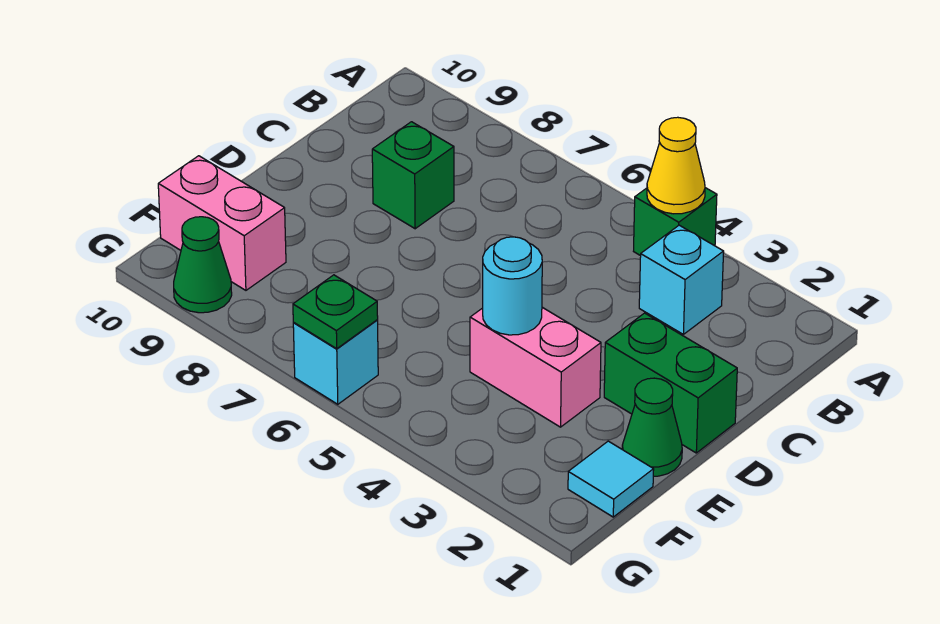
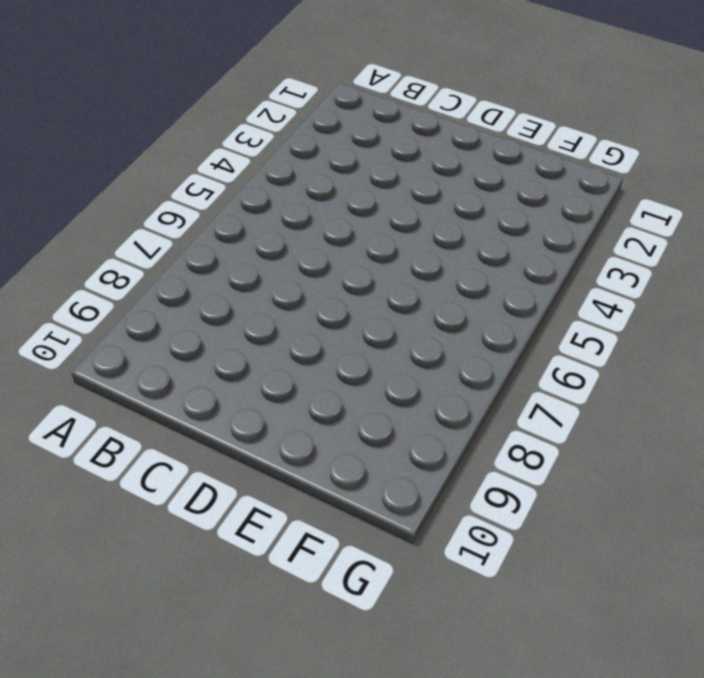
none -> green 1x1 brick [634,188,717,256]
none -> cyan 1x1 brick [639,225,724,334]
none -> green 1x1 brick [372,122,454,229]

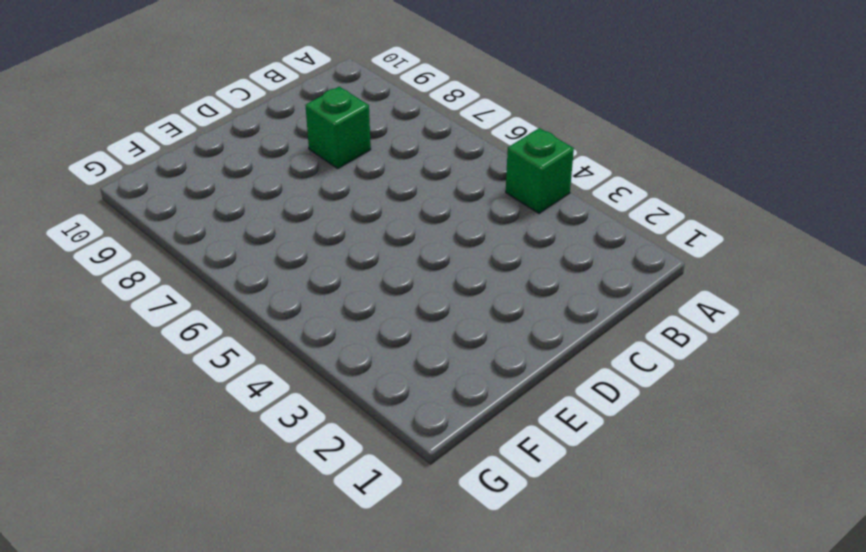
none -> cyan 1x1 brick [639,225,724,334]
none -> green 1x2 brick [604,313,737,453]
none -> green 1x1 cone [622,378,682,476]

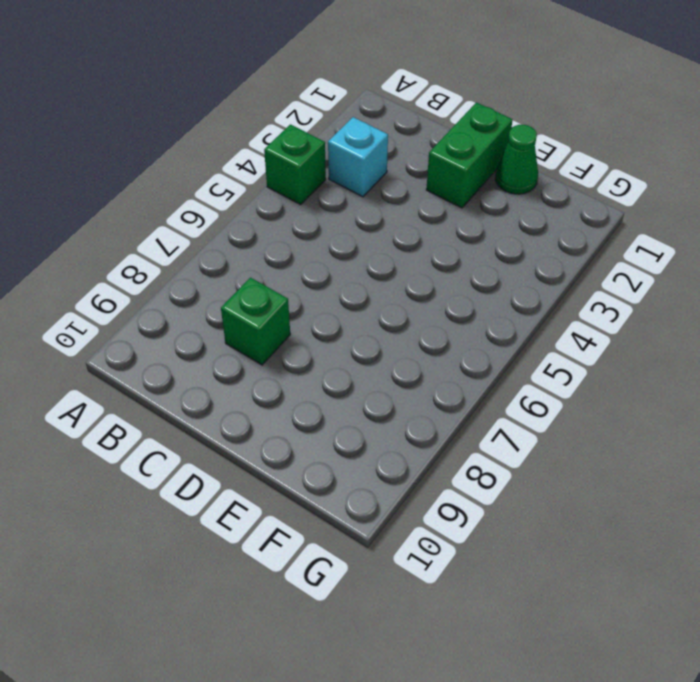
none -> pink 1x2 brick [470,307,601,427]
none -> cyan 1x1 tile [568,441,654,517]
none -> pink 1x2 brick [158,156,286,290]

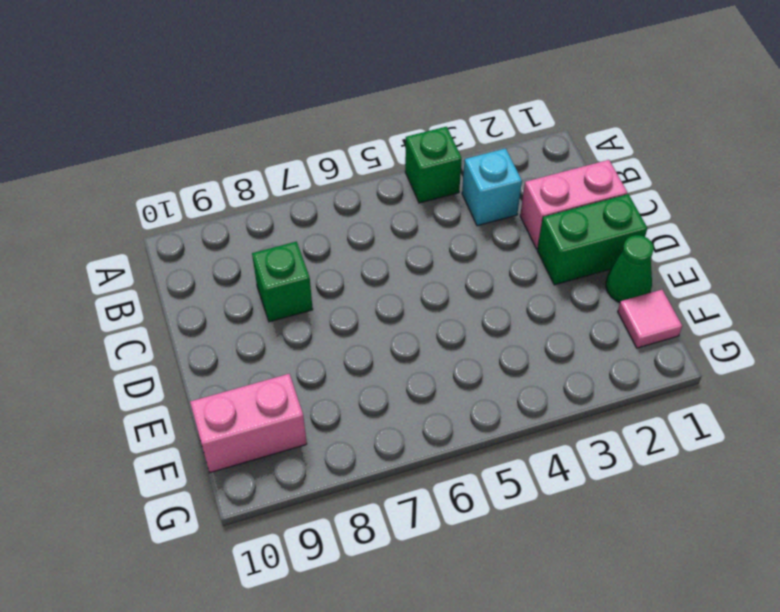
pink 1x2 brick [520,160,627,249] -> pink 1x2 brick moved to [470,307,601,427]
pink 1x1 tile [618,290,682,348] -> cyan 1x1 tile [568,441,654,517]
none -> cyan 1x1 brick [293,320,378,404]
none -> green 1x1 cone [174,217,232,313]
none -> yellow 1x1 cone [647,117,705,214]

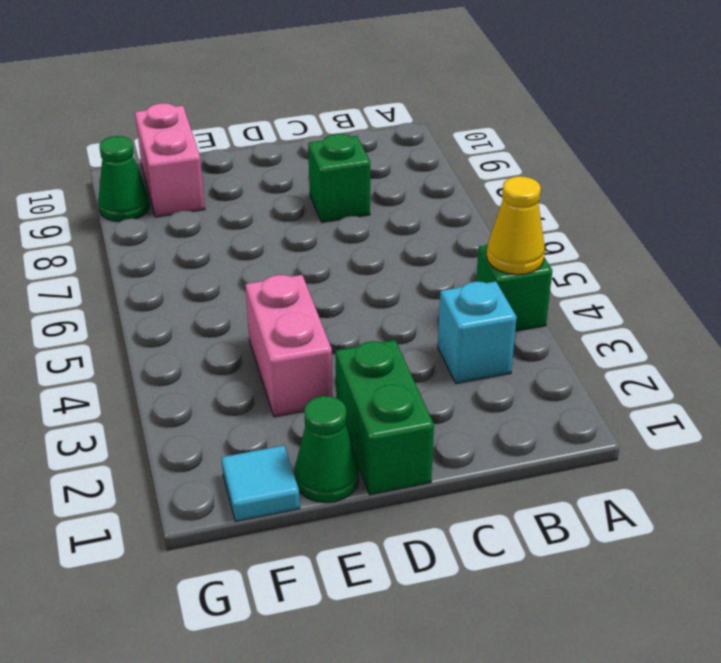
none -> cyan 1x1 brick [293,320,378,404]
none -> cyan 1x1 round brick [483,237,542,335]
none -> green 1x1 plate [293,275,378,349]

